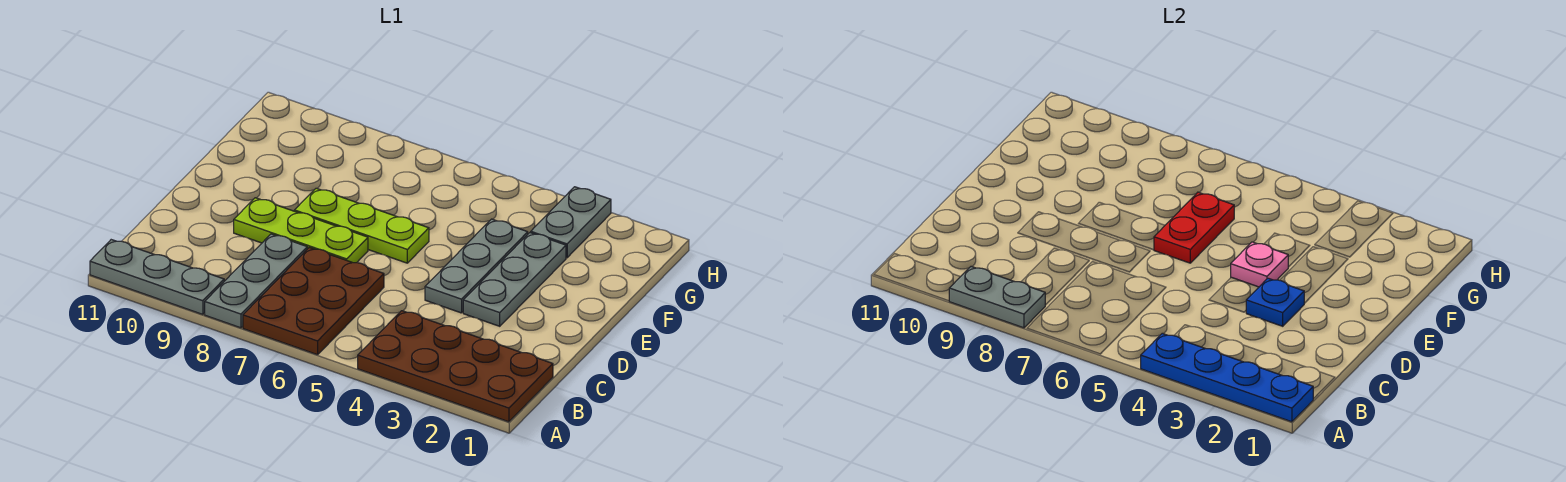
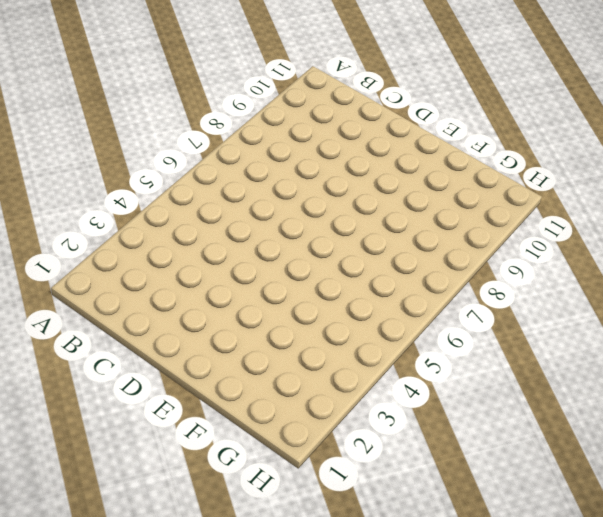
none -> brown 2x4 plate [358,311,553,422]
none -> brown 2x3 plate [243,247,384,355]
none -> grey 1x3 plate [205,234,307,328]

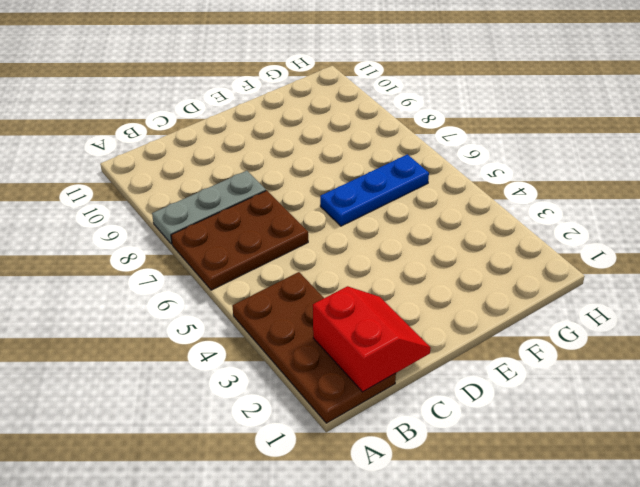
red 2x2 slope [313,286,431,392] -> none
blue 1x3 plate [320,154,429,226] -> lime 1x3 plate [294,188,429,263]
none -> grey 1x3 plate [90,240,224,314]
none -> grey 1x3 plate [463,233,566,326]
none -> grey 1x3 plate [425,219,528,313]

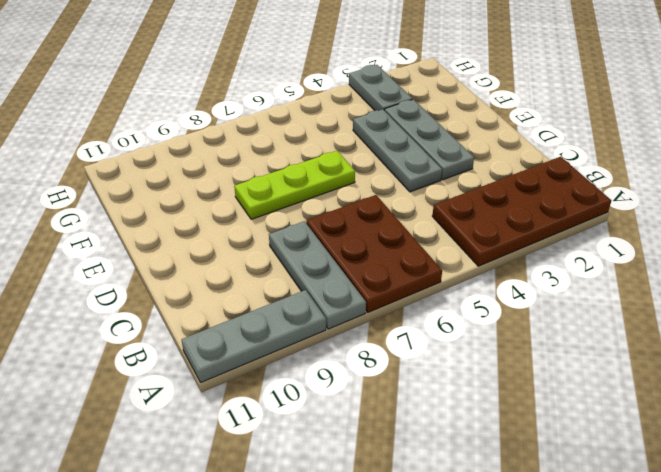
none -> lime 1x3 plate [234,198,368,263]
none -> blue 1x4 plate [1141,333,1313,422]
none -> grey 1x2 plate [949,267,1045,328]

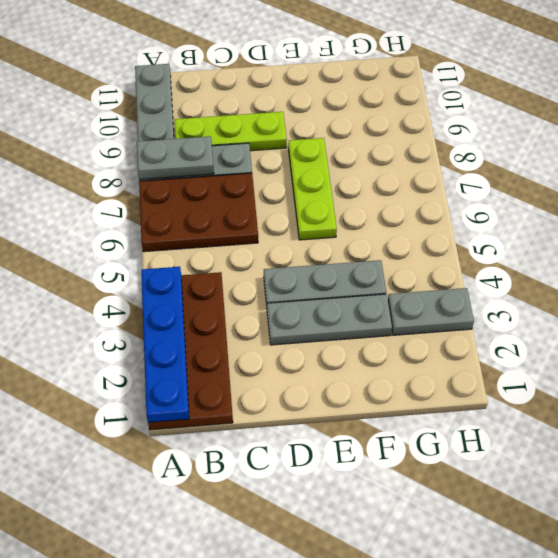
grey 1x2 plate [137,136,214,180] -> grey 1x2 plate turned to [949,267,1045,328]
lime 1x3 plate [174,112,287,151] -> lime 1x3 plate turned to [234,198,368,263]
none -> blue 1x1 plate [1246,278,1304,326]
none -> pink 1x1 plate [1231,242,1288,287]
none -> red 1x2 plate [1154,192,1234,263]

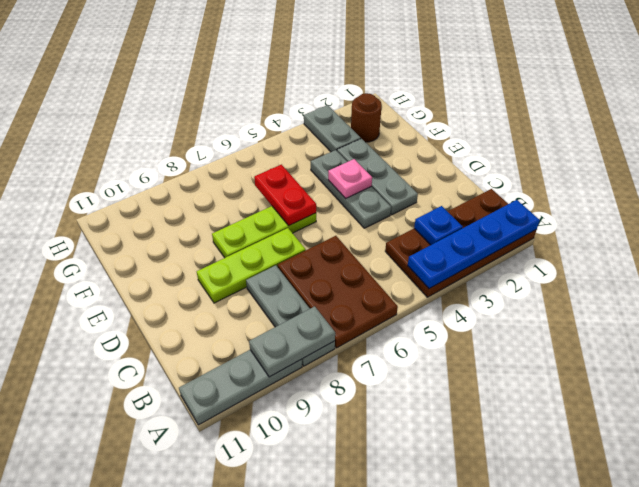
blue 1x1 plate [414,206,463,245] -> blue 1x1 plate moved to [1246,278,1304,326]
brown 1x1 round brick [351,93,382,142] -> none

